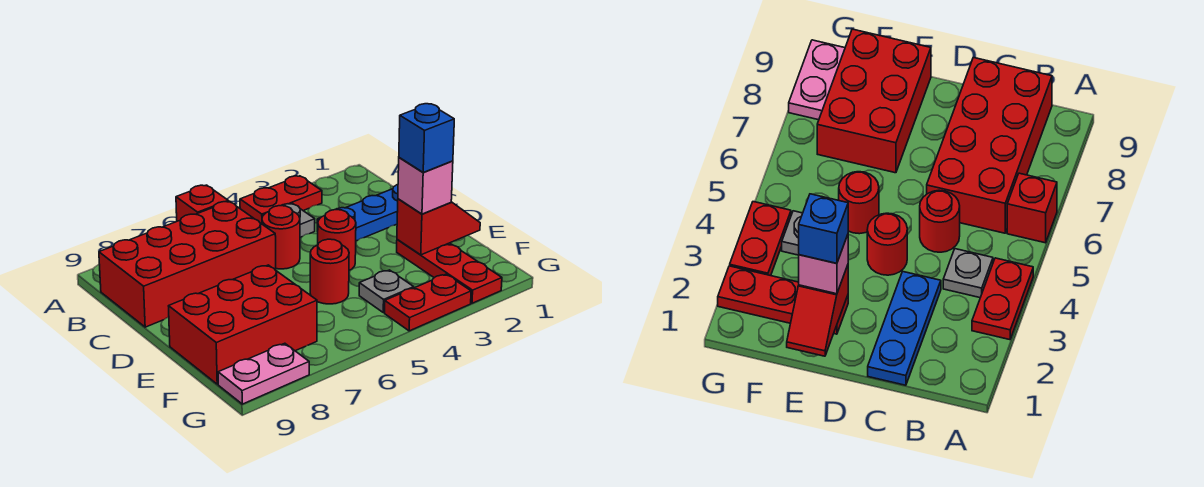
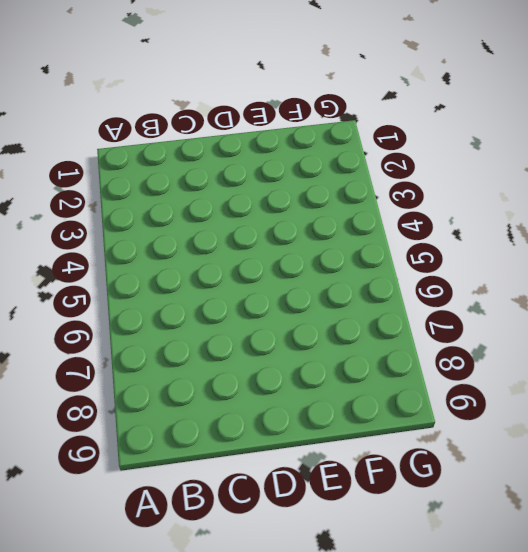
none -> red 1x2 plate [240,176,322,224]
none -> red 1x1 brick [176,185,228,221]
none -> grey 1x1 plate [281,203,315,237]

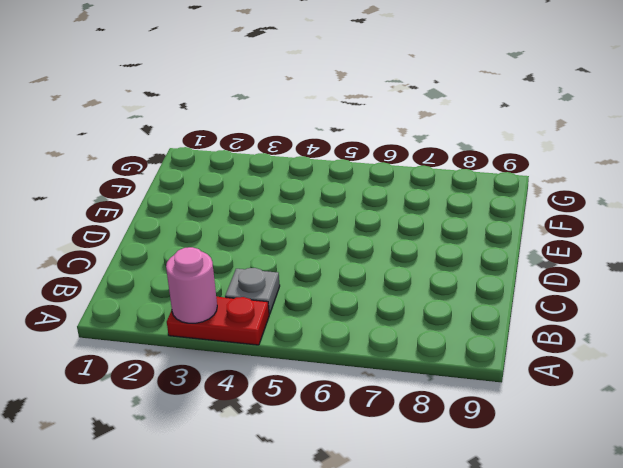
pink 1x1 round brick [166,247,217,323] -> none
none -> red 1x1 brick [176,185,228,221]
none -> red 2x4 brick [99,201,276,327]
none -> blue 1x3 plate [317,185,398,241]

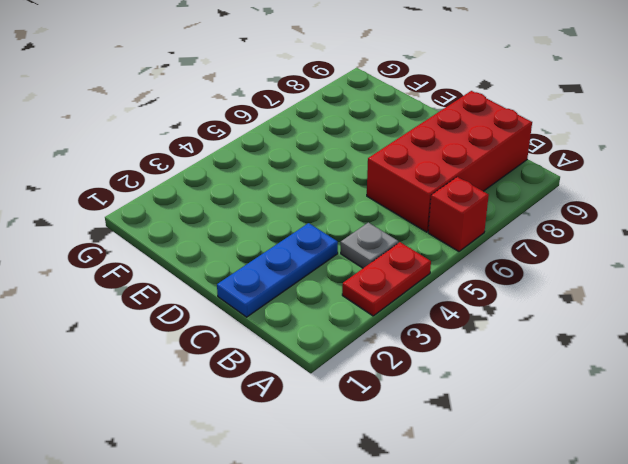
none -> red 1x1 round brick [262,206,300,269]
none -> red 1x1 round brick [318,210,356,270]
none -> red 1x3 plate [397,240,502,303]

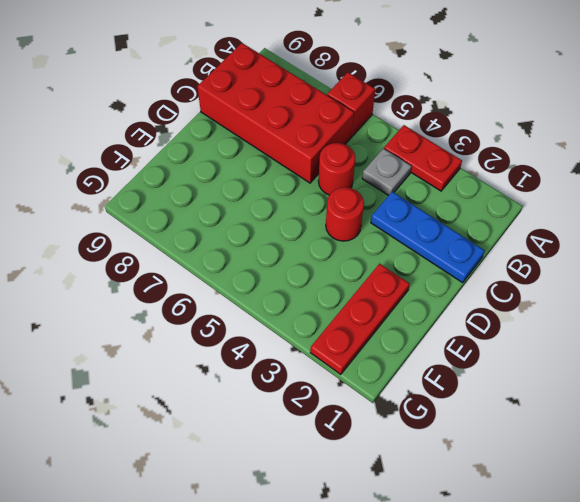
none -> red 1x1 round brick [310,239,349,304]
none -> red 2x3 brick [169,265,317,384]
none -> grey 1x1 plate [359,270,414,313]

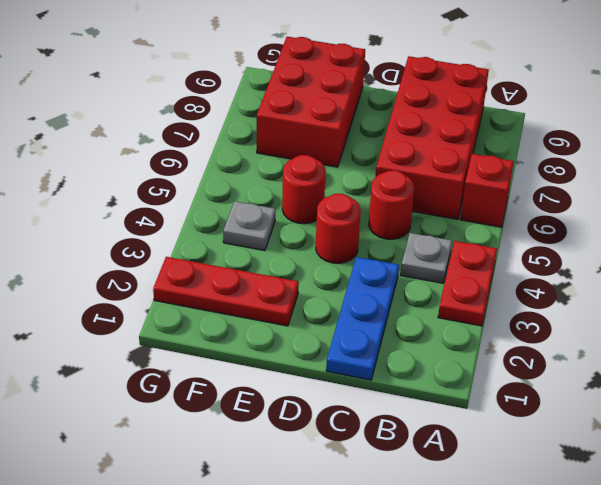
none -> red 1x2 plate [385,274,471,331]
none -> pink 1x2 plate [218,343,309,404]
none -> red 1x2 slope [397,199,480,255]

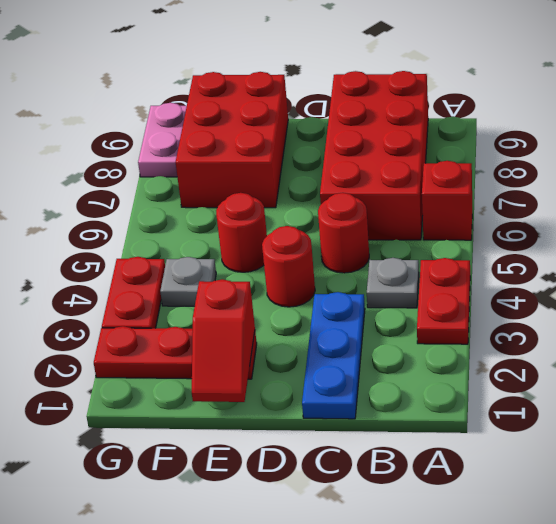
none -> pink 1x1 brick [398,158,453,214]
none -> blue 1x1 brick [399,104,454,173]

